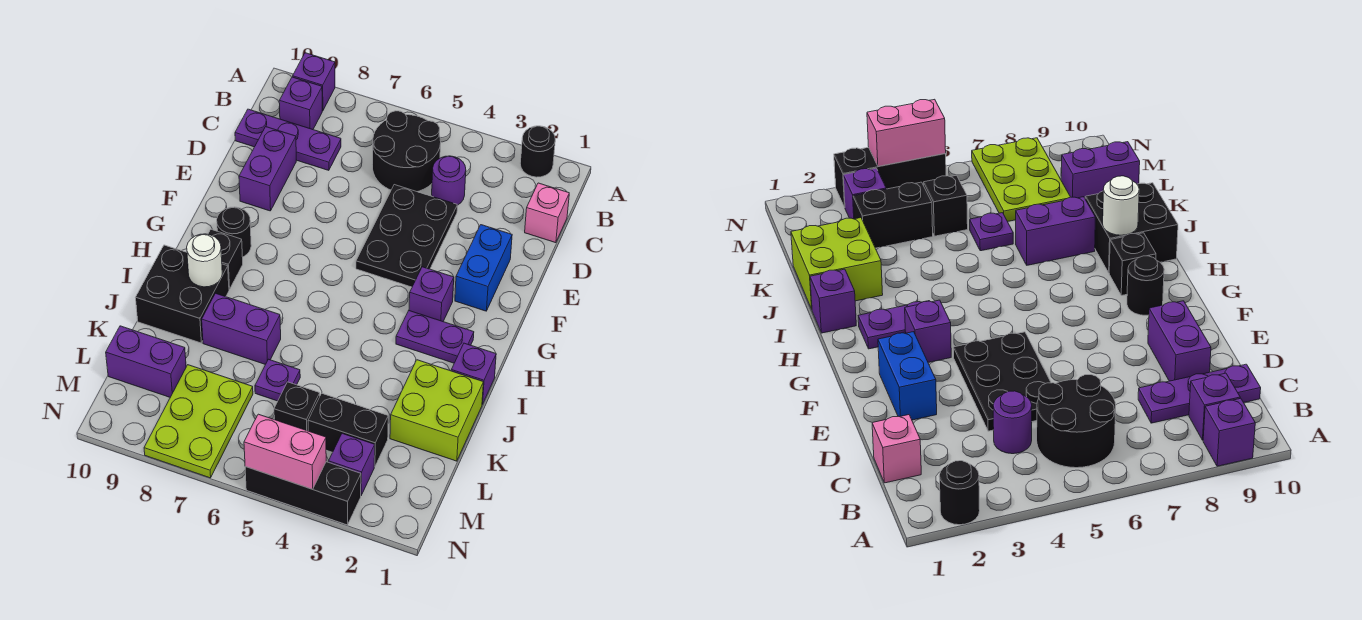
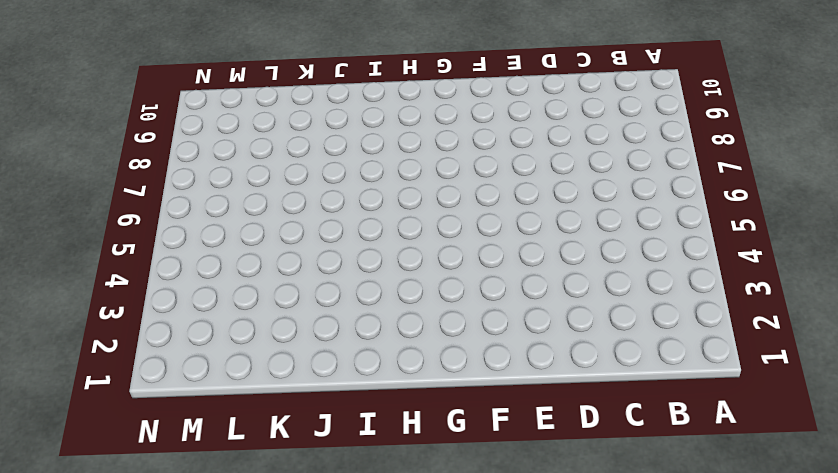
none -> black 1x1 round brick [520,126,555,177]
none -> purple 1x1 brick [293,53,335,111]
none -> black 2x2 round brick [372,111,441,192]

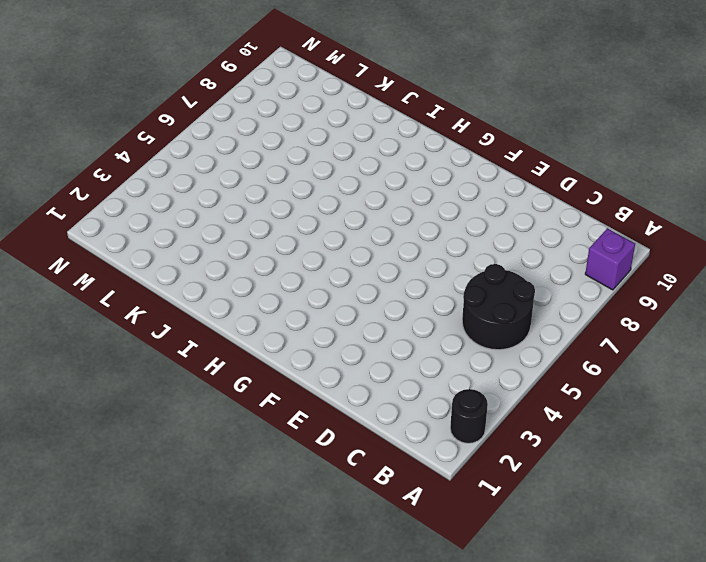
none -> purple 1x1 brick [279,77,322,129]
none -> pink 1x1 brick [525,183,569,243]
none -> purple 1x1 round brick [432,156,466,205]

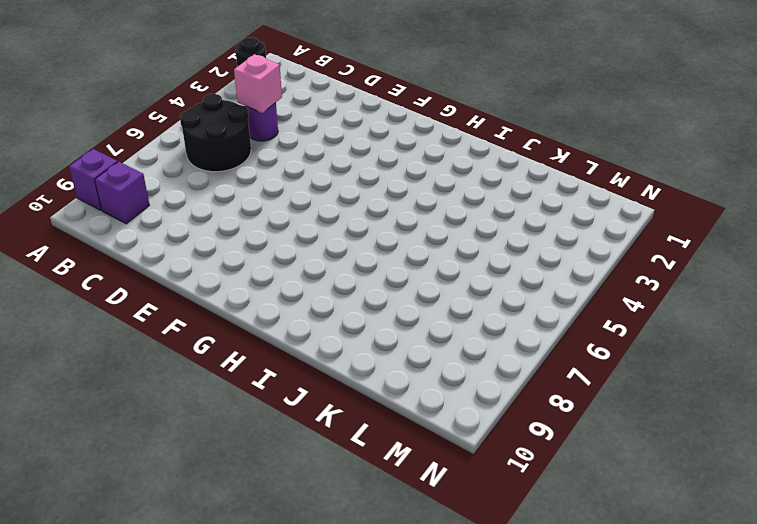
pink 1x1 brick [234,54,282,113] -> pink 1x1 brick moved to [525,183,569,243]
none -> purple 1x3 plate [235,109,341,170]
none -> black 2x3 plate [356,185,457,287]
none -> purple 1x2 brick [239,127,296,211]

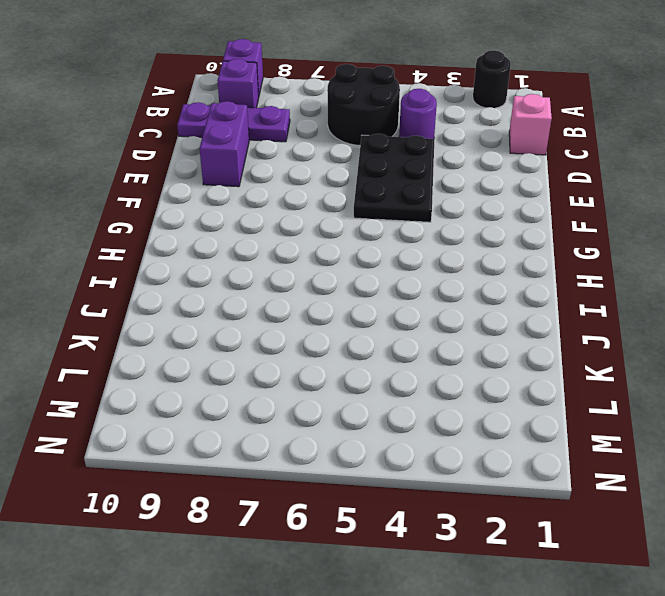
none -> blue 1x2 brick [455,225,512,311]
none -> purple 1x1 brick [409,267,454,321]
none -> black 1x1 round brick [217,207,251,257]

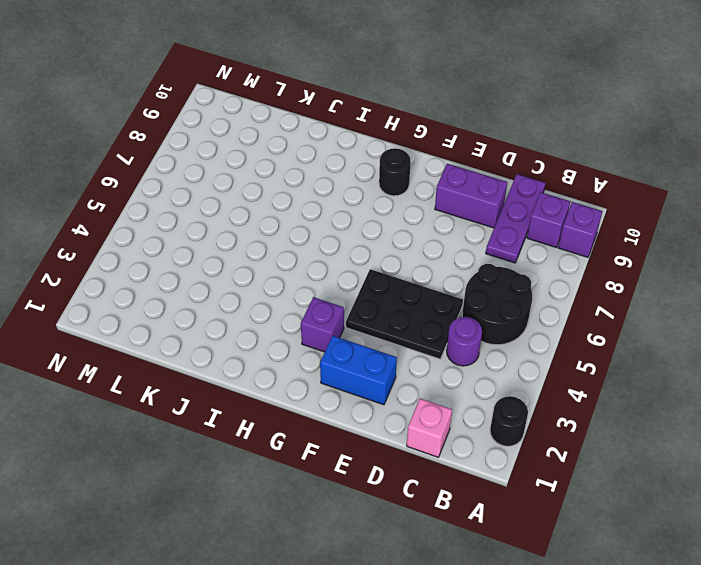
none -> purple 1x2 plate [396,311,474,363]
none -> black 1x1 brick [208,229,243,289]
none -> purple 1x1 brick [451,343,496,404]

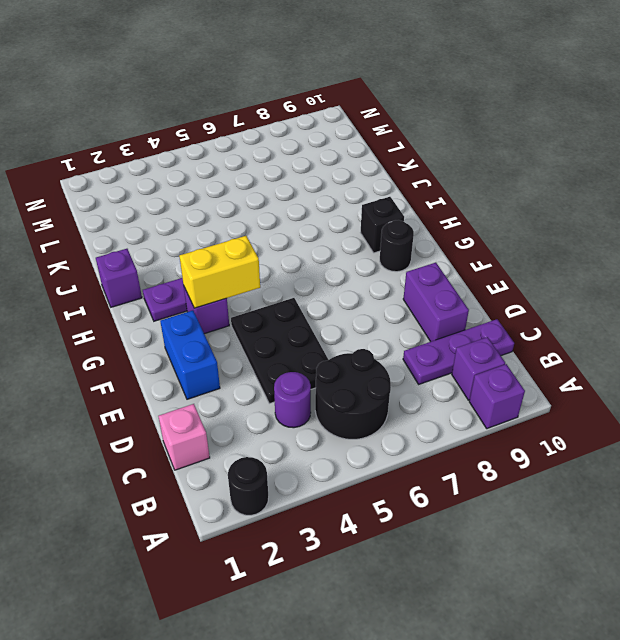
yellow 1x2 brick [179,236,260,308] -> none
none -> black 2x2 brick [136,245,229,343]
none -> lime 2x2 brick [390,360,483,461]
none -> purple 1x2 brick [202,293,281,364]

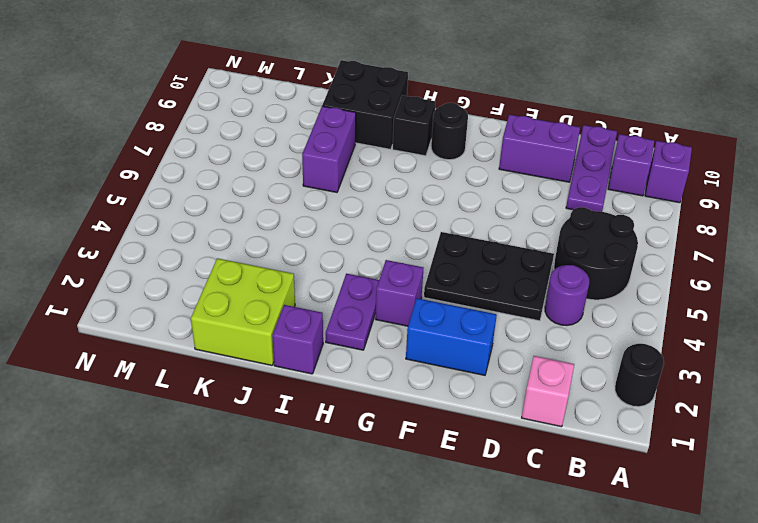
none -> purple 1x1 plate [255,359,300,401]
none -> black 1x2 brick [308,393,388,467]
none -> black 1x1 brick [274,382,320,431]

